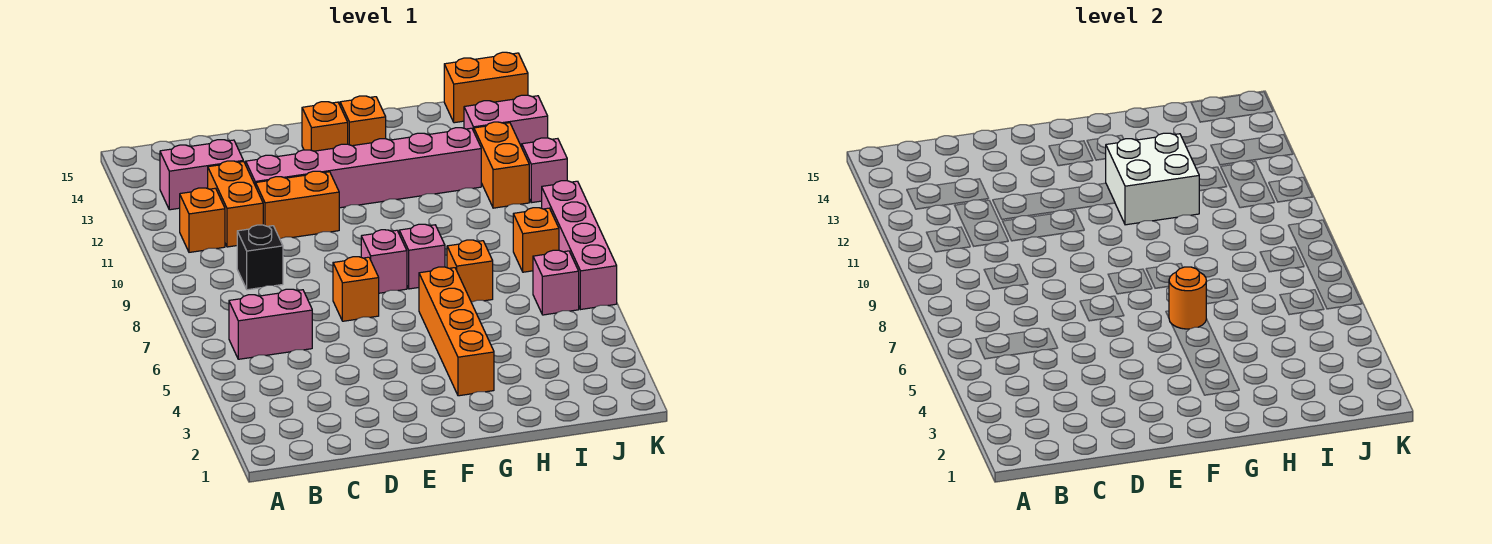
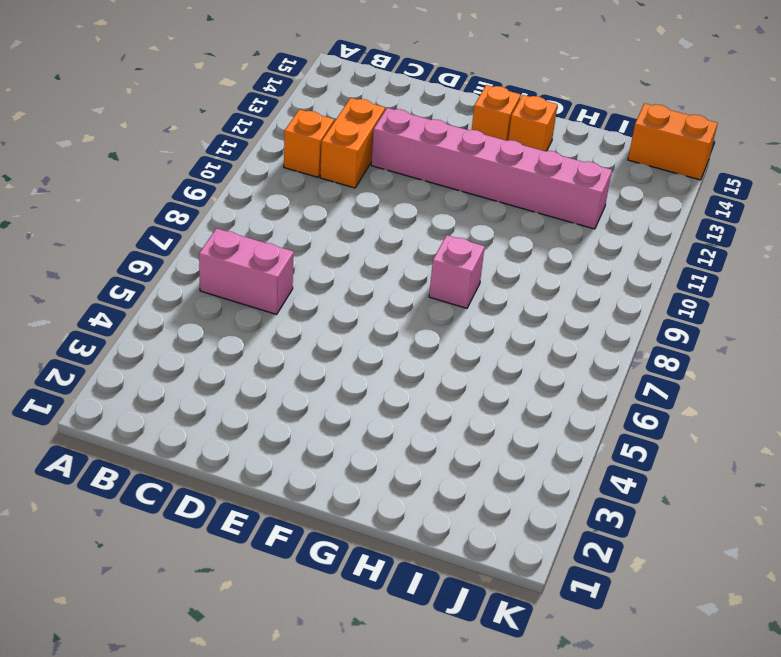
none -> pink 1x2 brick [160,140,243,210]
none -> black 1x1 brick [237,225,283,290]
none -> orange 1x2 brick [256,171,339,239]

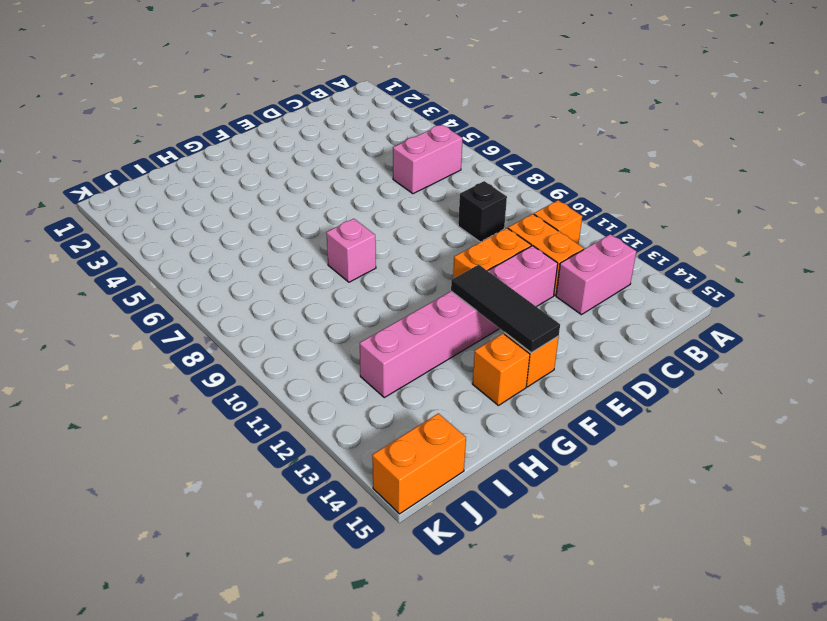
black 1x3 tile [451,265,560,353] -> none
none -> orange 1x1 brick [333,257,379,321]
none -> pink 1x1 brick [361,230,407,293]
none -> orange 1x4 brick [419,267,494,396]

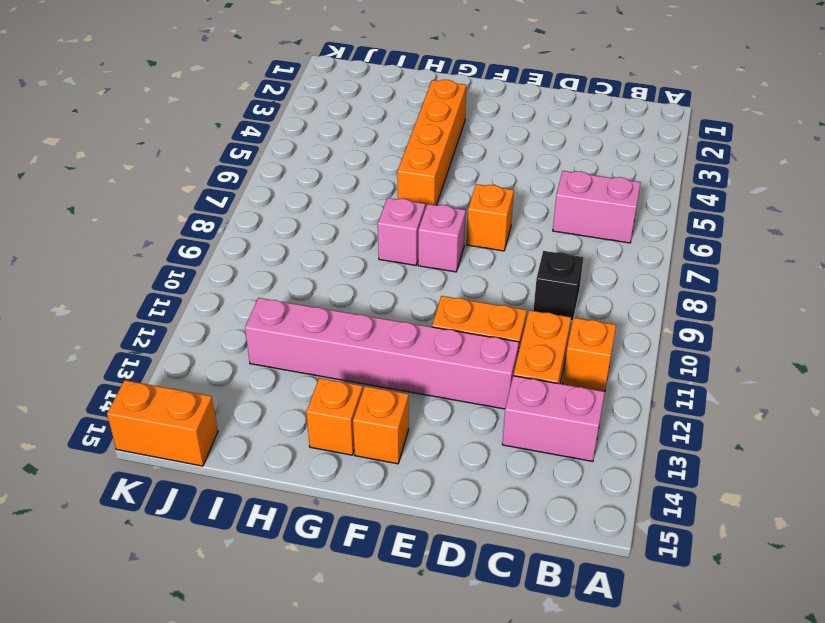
none -> orange 1x1 brick [447,240,493,302]
none -> pink 1x1 brick [533,250,579,315]
none -> orange 1x1 brick [513,208,559,272]

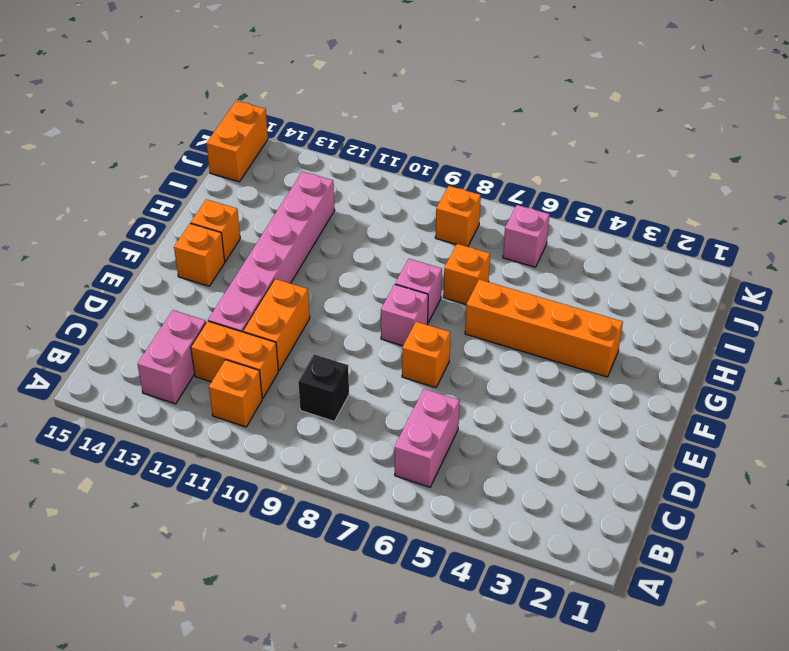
none -> orange 1x2 brick [474,122,529,208]
none -> pink 1x2 brick [464,95,548,147]
none -> pink 1x4 brick [542,181,617,309]

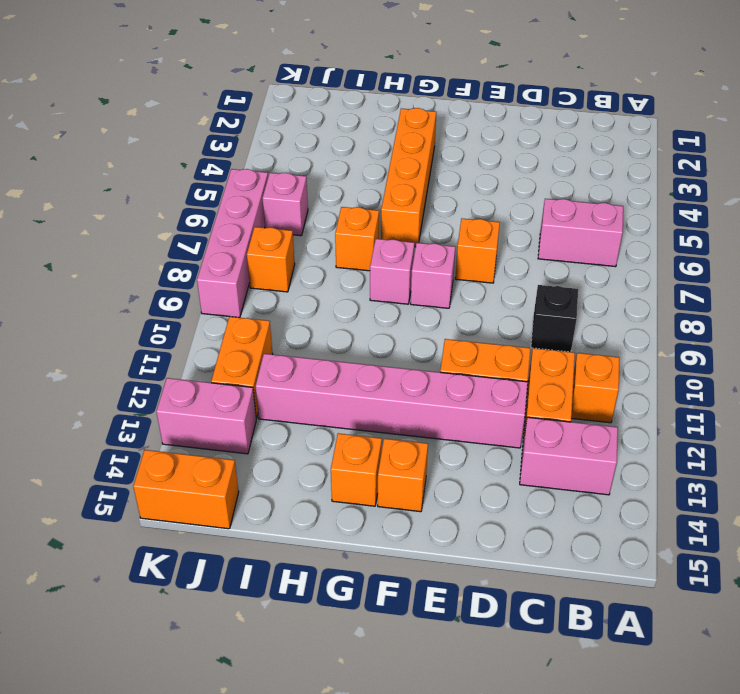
none -> pink 1x1 brick [522,138,567,203]
none -> orange 1x1 round brick [1169,267,1206,329]
none -> white 2x2 brick [1106,133,1199,225]

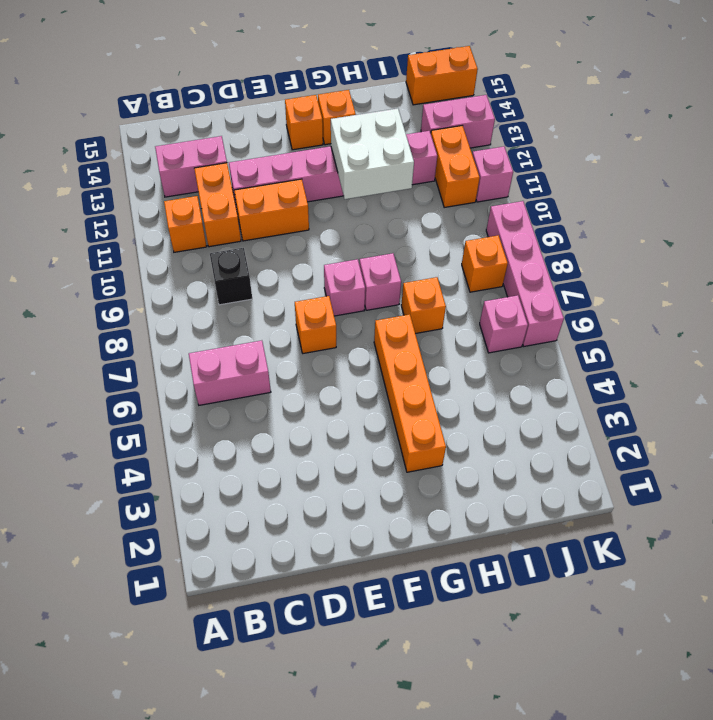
none -> orange 1x1 round brick [1169,267,1206,329]

